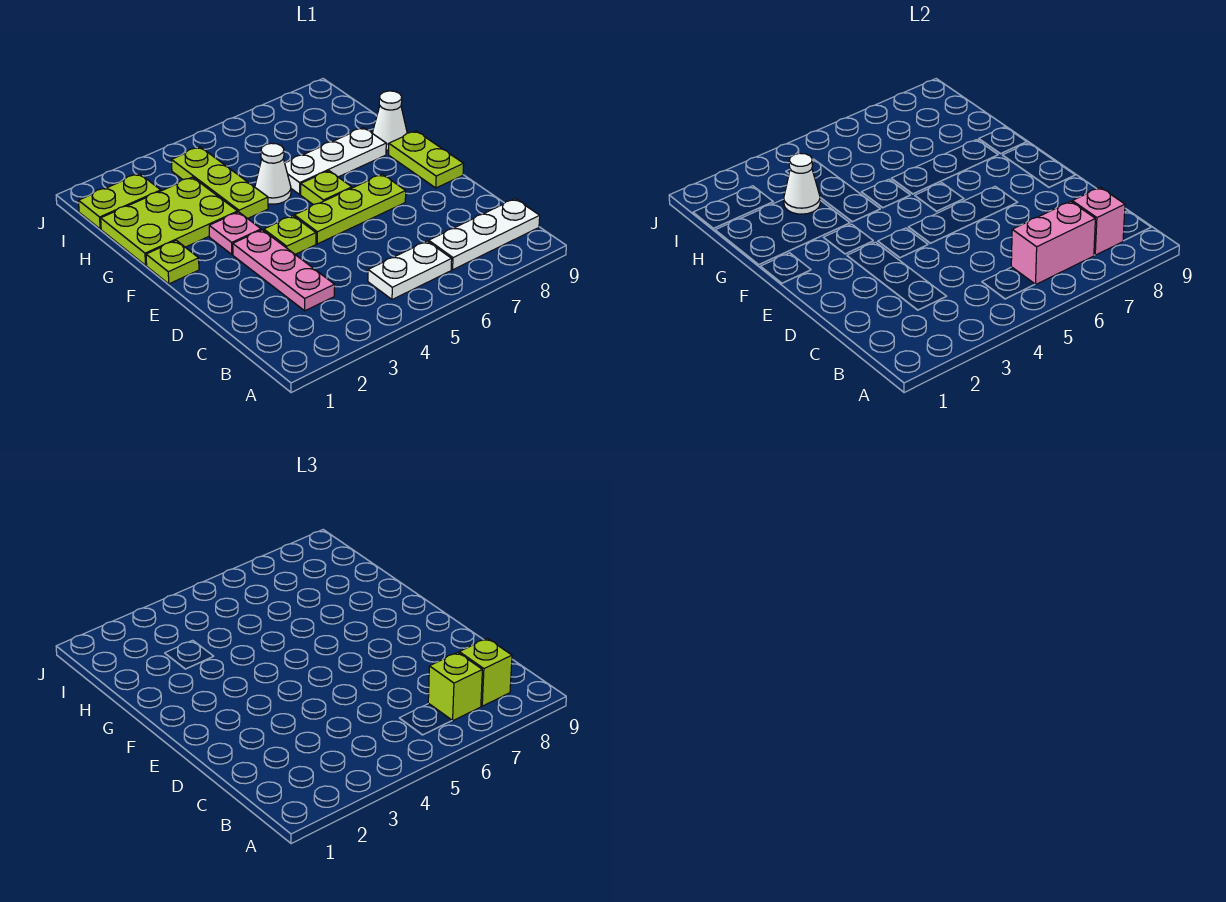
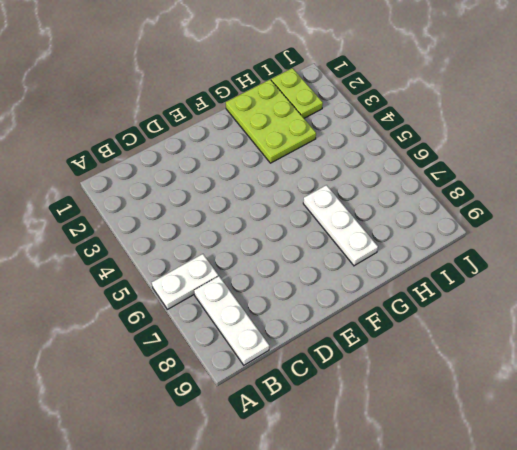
white 1x2 plate [152,254,218,309] -> white 1x2 plate turned to [368,241,452,300]
none -> pink 1x3 plate [233,230,335,311]
none -> lime 1x1 plate [264,216,316,255]
none -> lime 1x3 plate [294,174,406,244]

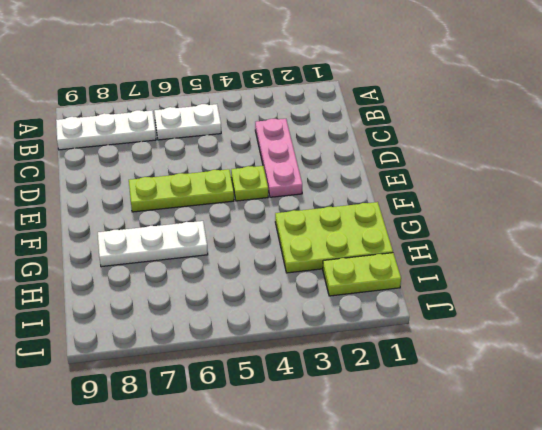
none -> lime 1x2 plate [389,131,464,188]
none -> lime 1x1 plate [146,240,199,284]
none -> pink 1x1 plate [209,212,261,254]

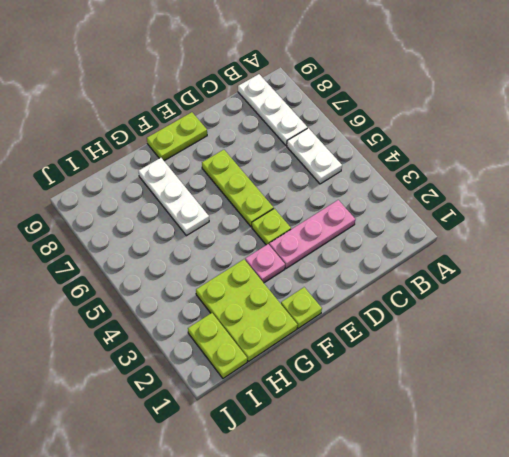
none -> lime 1x1 plate [301,171,352,205]
none -> lime 1x3 plate [172,147,268,219]
none -> white 1x1 cone [255,143,291,204]

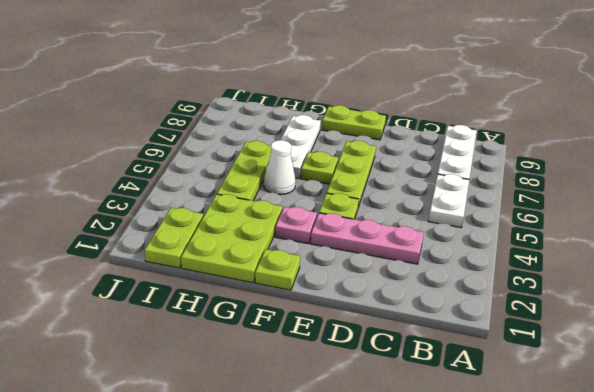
lime 1x3 plate [217,141,271,201] -> lime 1x3 plate turned to [172,147,268,219]
none -> white 1x1 cone [372,91,407,150]
none -> pink 1x2 brick [1011,201,1095,285]
none -> pink 1x1 brick [1072,187,1125,255]

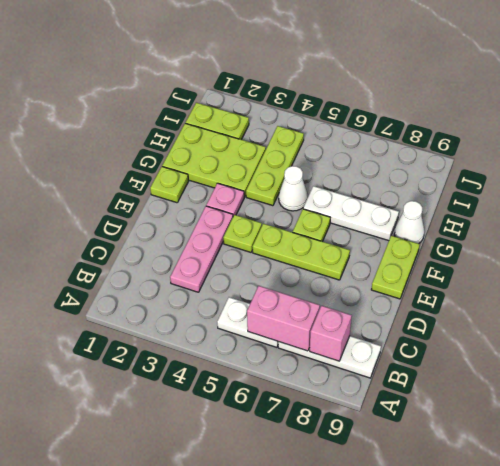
none -> white 1x1 cone [784,153,820,214]
none -> lime 1x1 brick [428,652,482,721]
none -> lime 1x1 brick [459,638,512,706]

